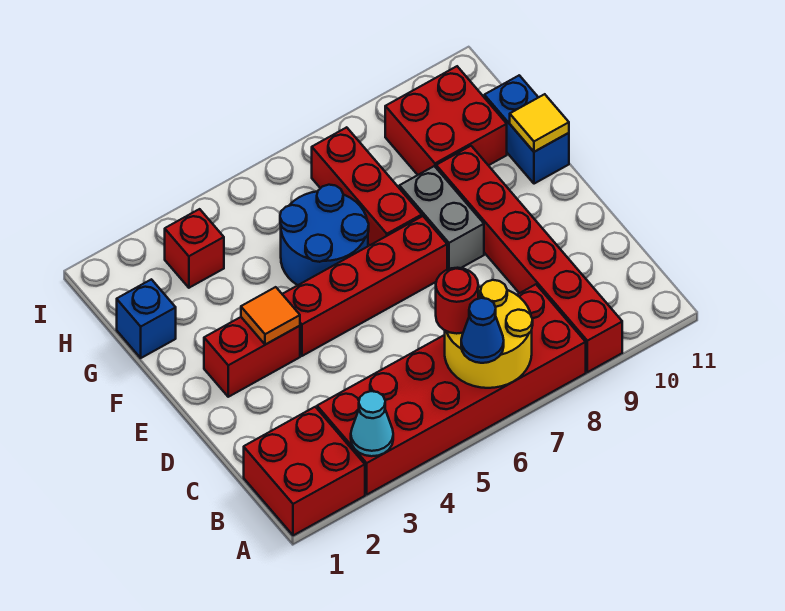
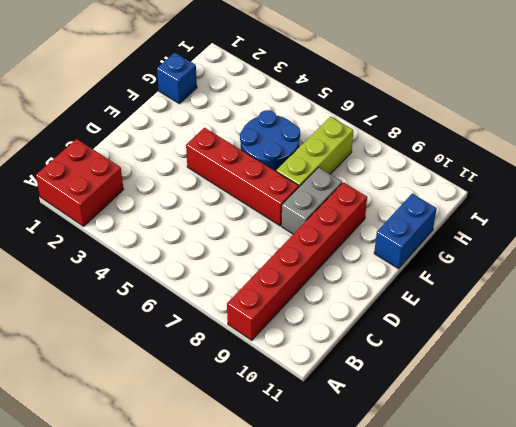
lime 1x3 brick [276,117,353,187] -> red 1x3 brick [312,127,422,245]
none -> red 2x6 brick [317,284,586,494]
none -> red 1x2 brick [204,317,300,397]
none -> red 2x2 brick [385,66,507,175]

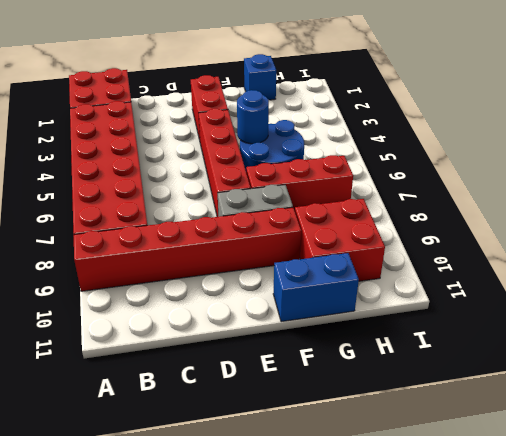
blue 1x1 round brick [237,90,269,144] -> none
none -> red 1x1 brick [165,209,224,288]
none -> cyan 1x1 cone [351,391,393,456]
none -> yellow 2x2 round brick [445,280,533,388]

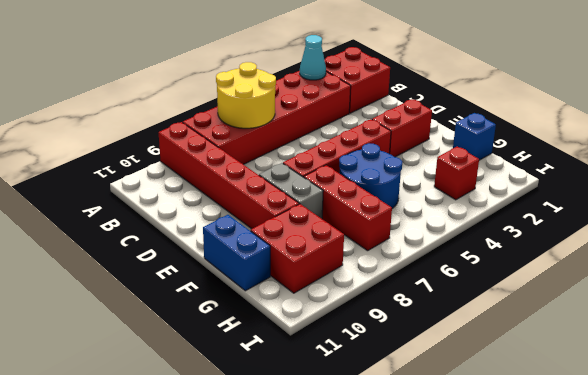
none -> orange 1x1 tile [241,287,300,345]
none -> yellow 1x1 tile [510,94,569,152]
none -> blue 1x1 cone [461,298,504,363]

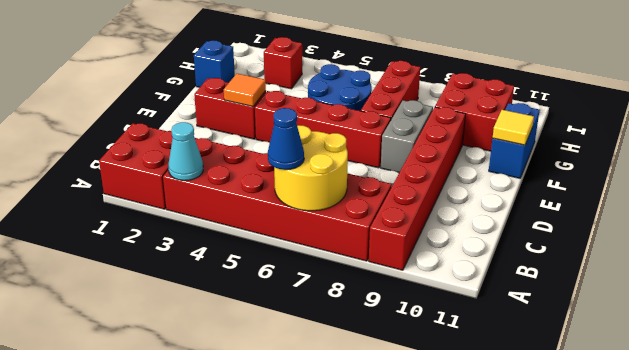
none -> red 1x1 round brick [436,268,478,334]

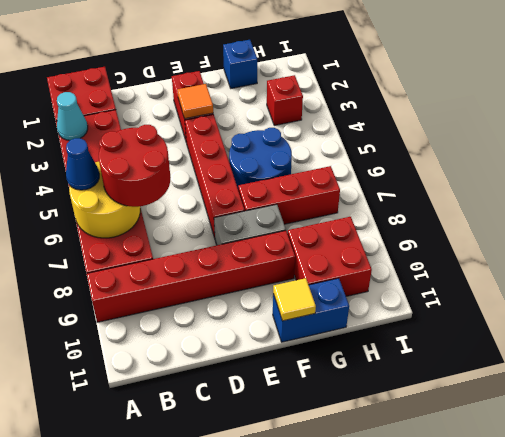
red 2x2 round brick [99,125,171,207] -> red 1x1 round brick [436,268,478,334]

